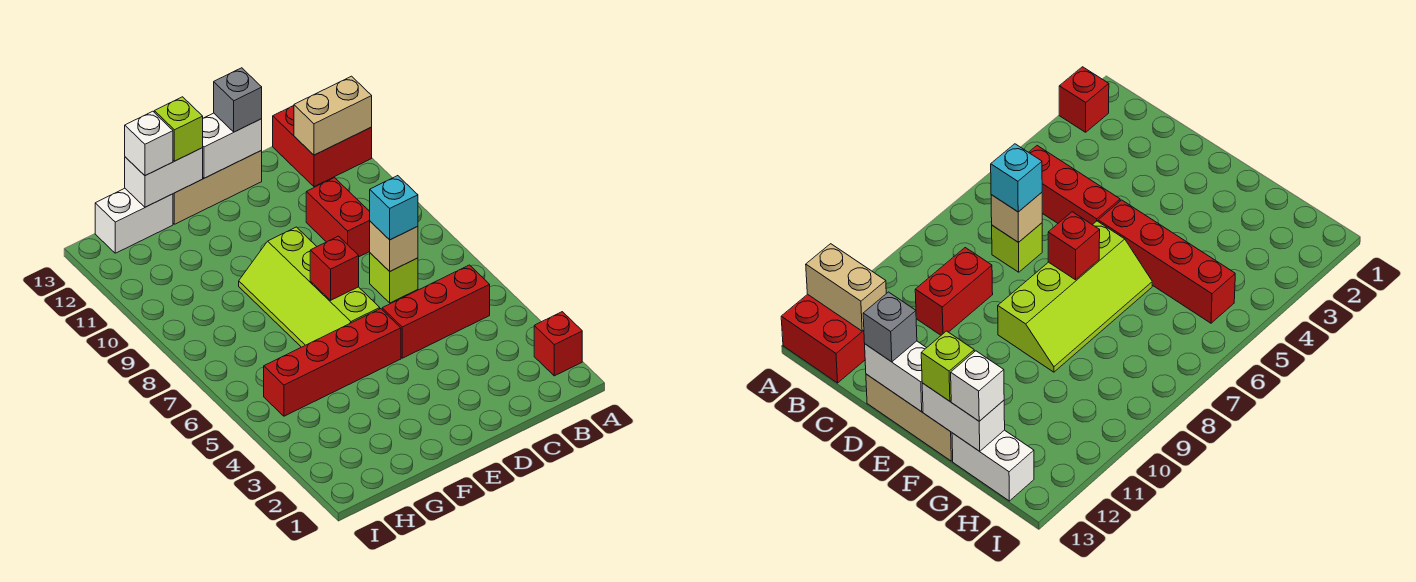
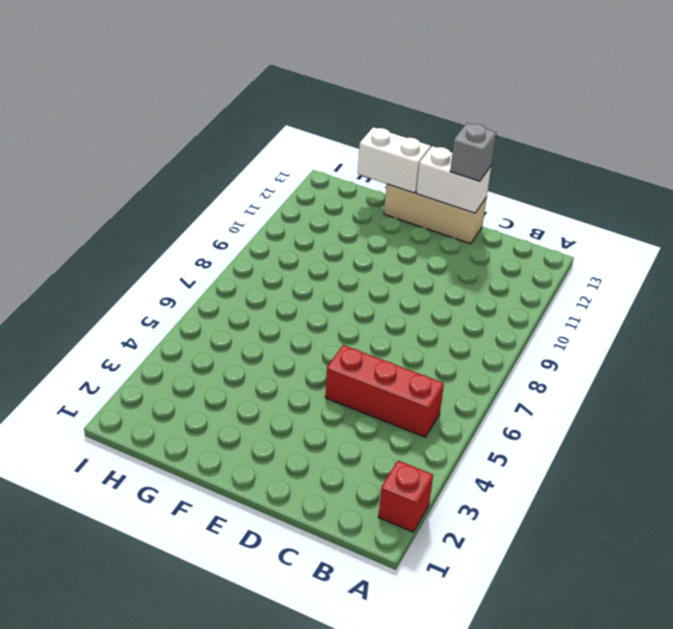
none -> red 2x2 brick [273,106,372,187]
none -> lime 1x1 brick [370,253,418,303]
none -> red 1x2 brick [306,178,370,257]

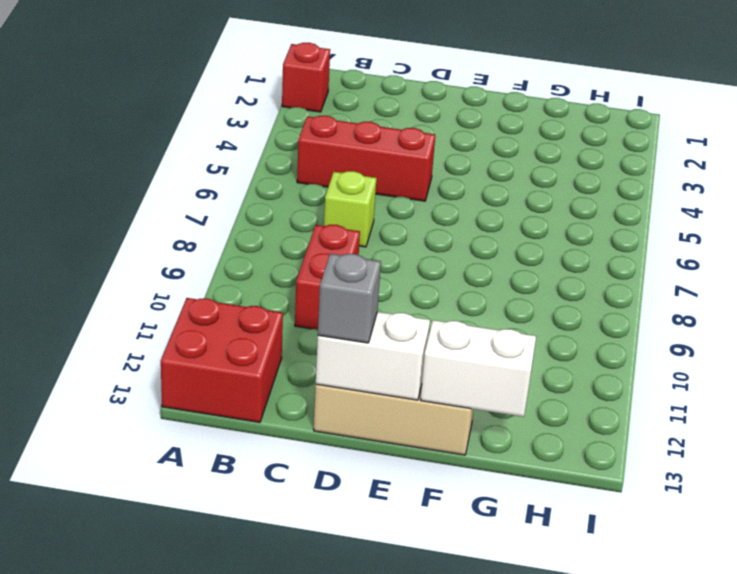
none -> red 1x4 brick [264,309,401,416]
none -> lime 2x4 slope [239,227,380,347]
none -> white 1x2 brick [95,188,173,253]

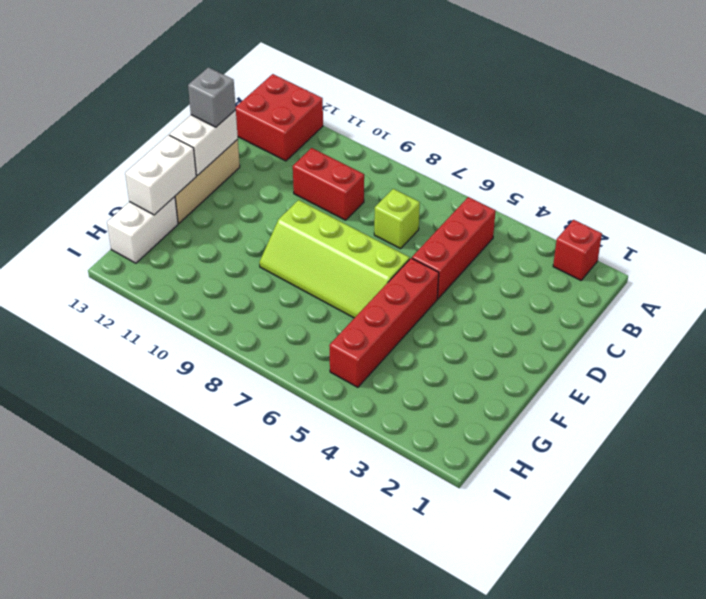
none -> tan 1x2 brick [294,76,372,155]
none -> tan 1x1 brick [370,221,418,271]
none -> red 1x1 brick [310,236,359,300]

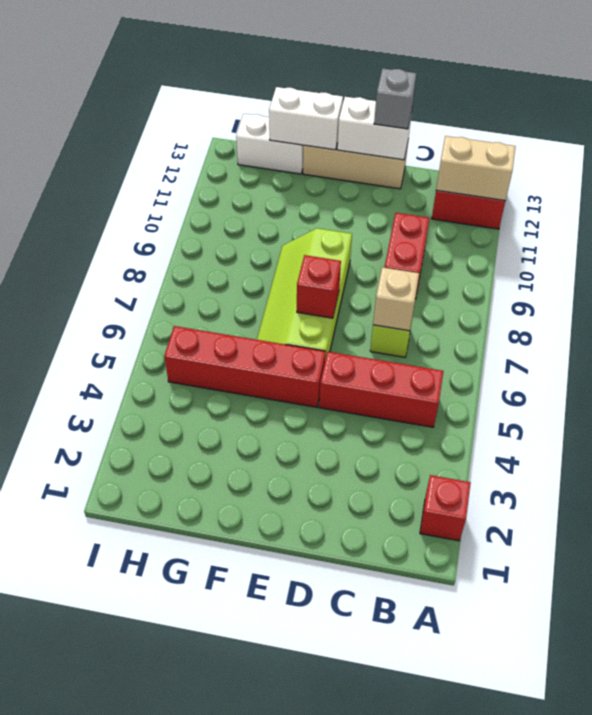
none -> cyan 1x1 brick [370,176,418,240]
none -> lime 1x1 brick [154,97,203,161]
none -> white 1x1 brick [125,111,173,176]

